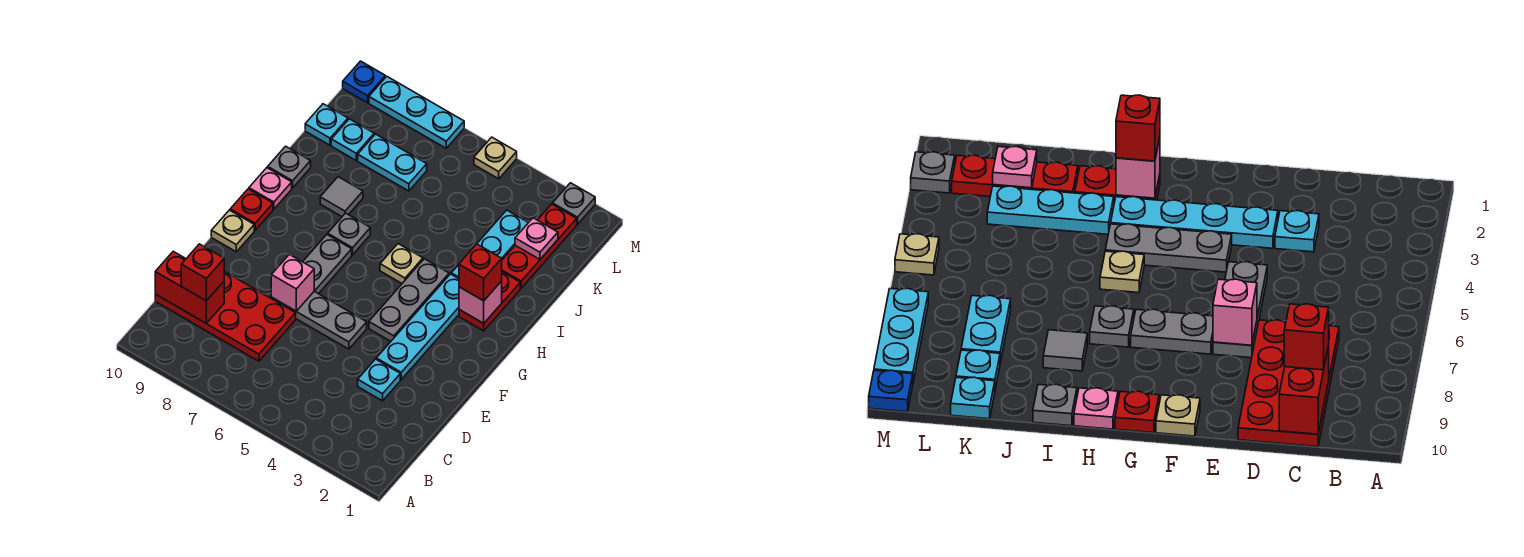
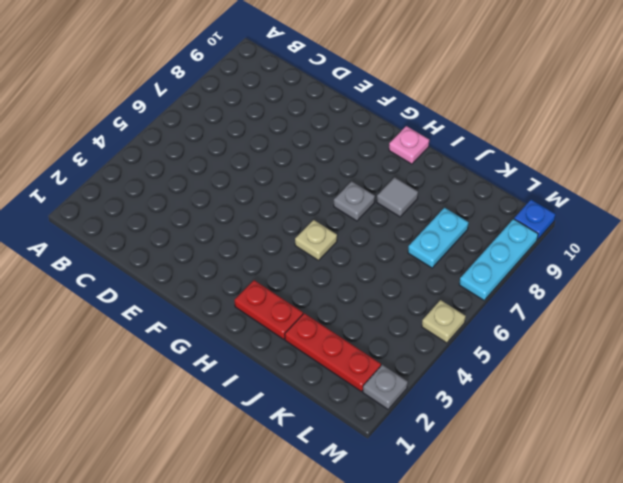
none -> red 2x4 plate [155,271,296,361]
none -> cyan 1x1 plate [358,359,400,401]
none -> cyan 1x4 plate [376,274,459,379]

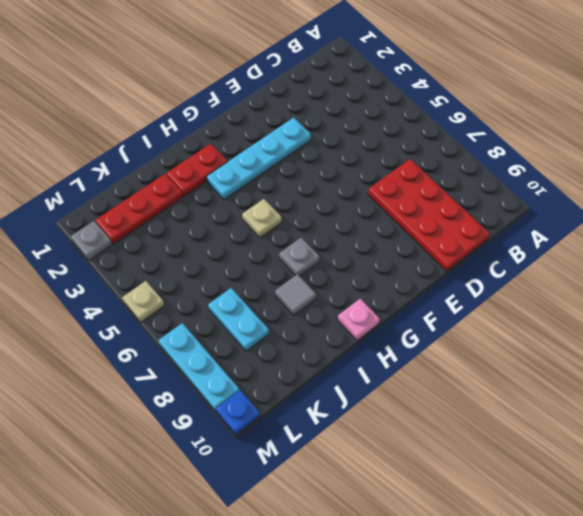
none -> cyan 1x1 plate [358,359,400,401]
none -> grey 1x3 plate [271,292,367,349]
none -> grey 1x3 plate [369,259,449,341]

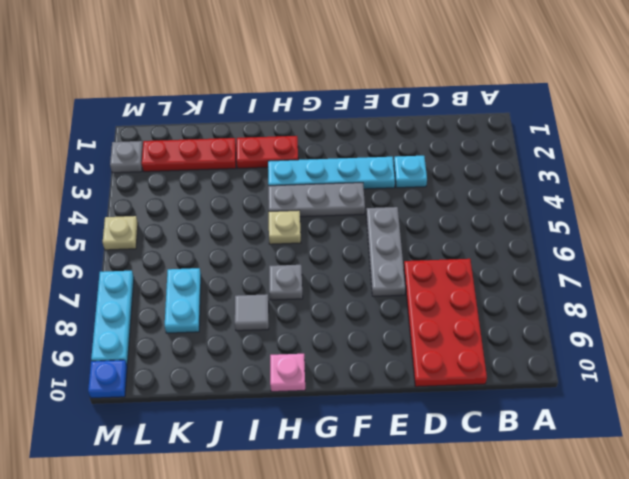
none -> grey 1x2 plate [303,235,352,294]
none -> tan 1x1 plate [211,210,254,252]
none -> red 1x1 plate [230,189,273,230]

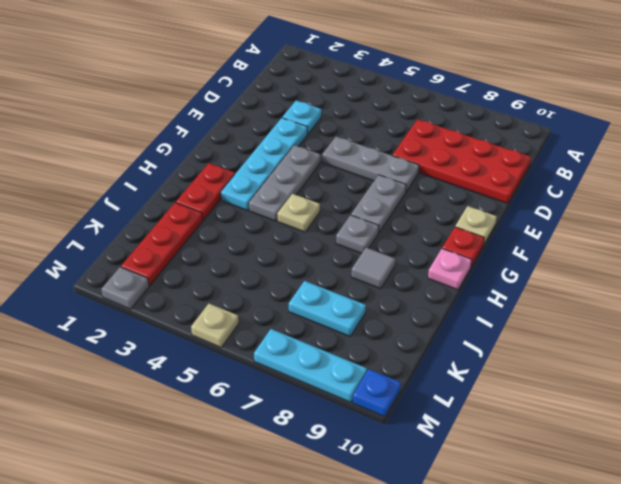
none -> cyan 1x3 plate [451,210,528,279]
none -> grey 1x1 plate [268,146,311,188]
none -> cyan 1x1 plate [331,119,374,160]

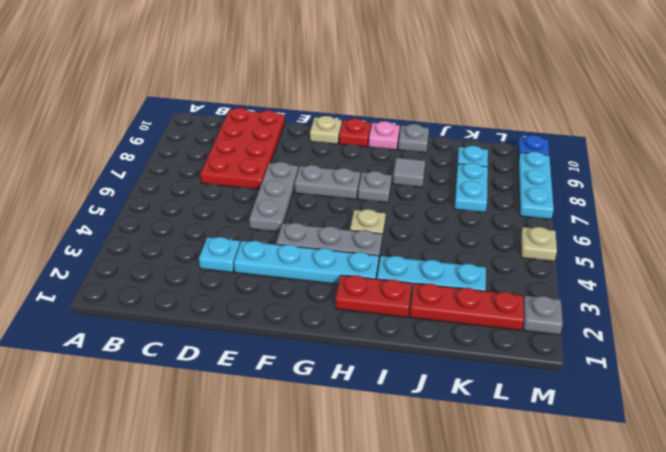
none -> cyan 1x1 plate [305,104,348,145]
none -> red 1x2 brick [155,251,224,323]
none -> pink 1x1 brick [271,254,314,311]

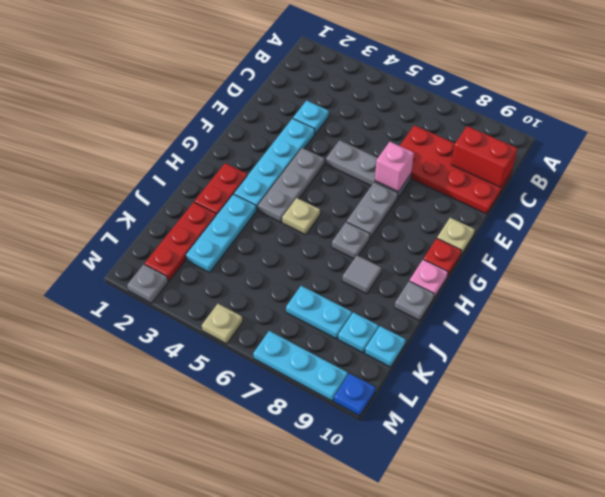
none -> pink 1x1 brick [459,281,502,323]
none -> pink 1x1 plate [515,218,558,259]
none -> red 1x1 brick [181,244,224,301]

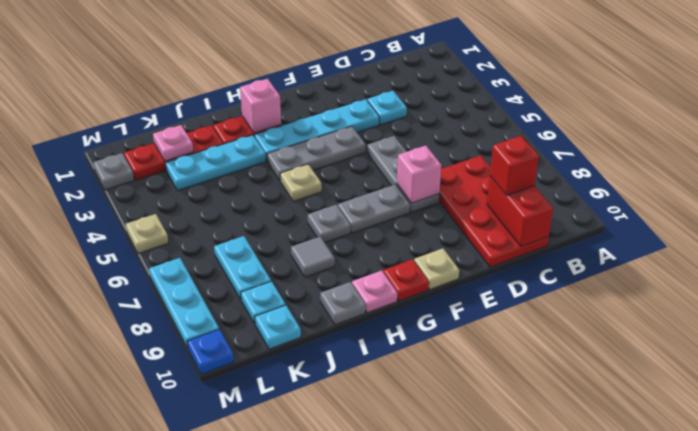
none -> red 1x1 brick [459,244,502,301]

